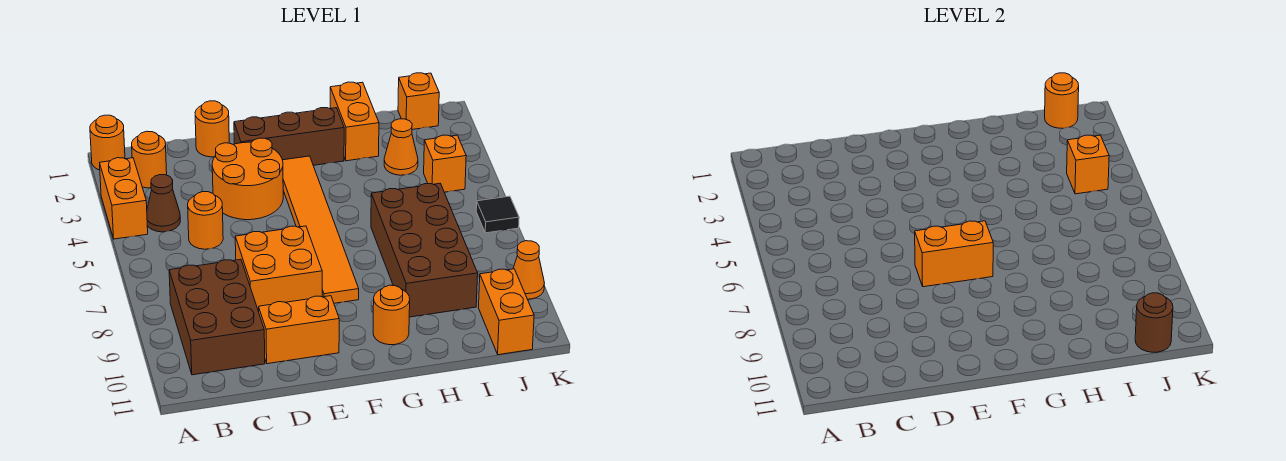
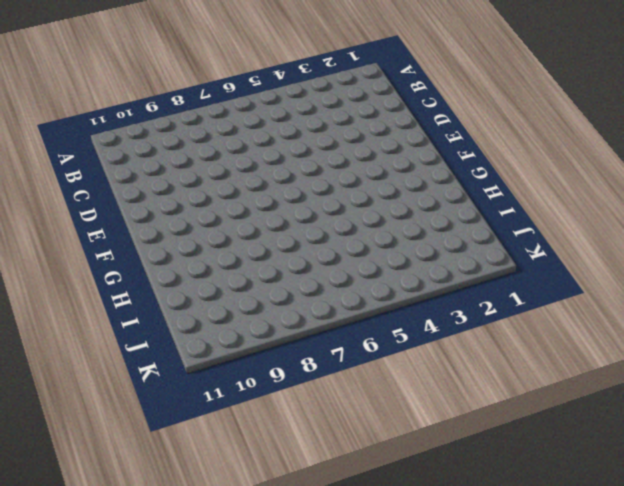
none -> orange 1x1 round brick [90,115,125,170]
none -> orange 1x2 brick [100,158,148,239]
none -> orange 1x1 round brick [132,131,167,188]

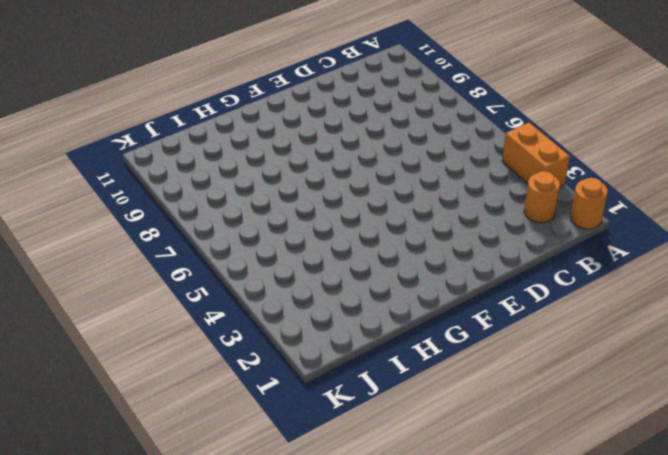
none -> brown 1x1 cone [147,175,180,232]
none -> brown 2x3 brick [169,259,265,375]
none -> orange 1x1 round brick [188,192,223,249]

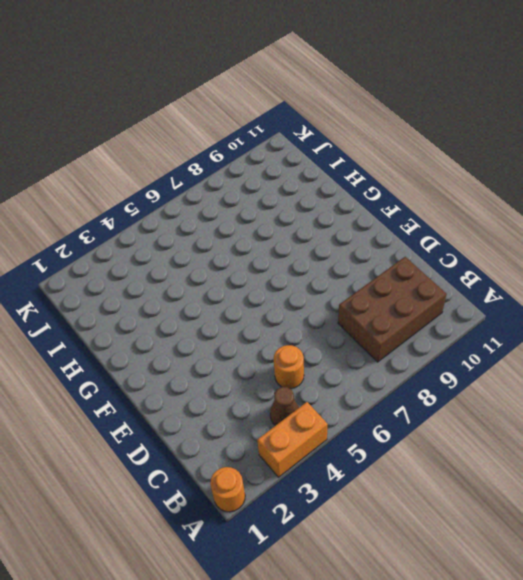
none -> orange 1x1 round brick [132,131,167,188]
none -> orange 1x1 round brick [195,101,229,157]
none -> orange 2x2 round brick [212,138,283,220]

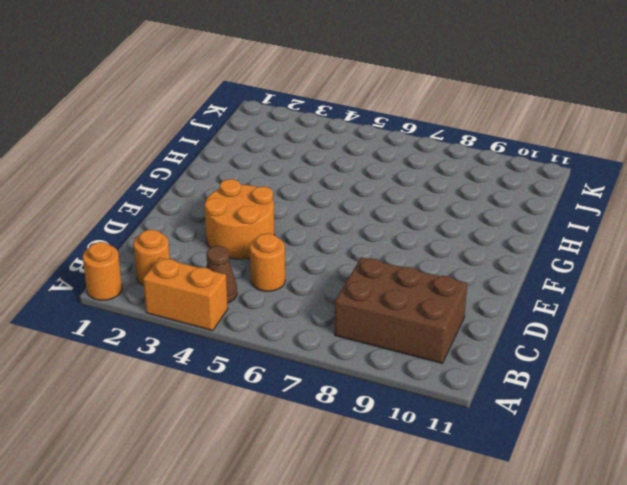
none -> orange 1x1 round brick [195,101,229,157]
none -> orange 2x2 brick [235,226,322,312]
none -> orange 1x2 brick [259,296,339,364]

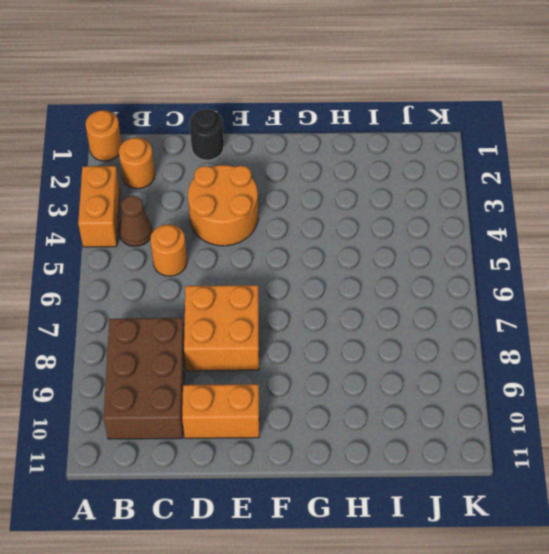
black 1x1 round brick [190,109,224,160] -> orange 1x1 round brick [195,101,229,157]
none -> brown 1x3 brick [234,108,344,165]
none -> orange 1x6 tile [283,156,359,303]
none -> orange 1x1 round brick [373,285,410,345]

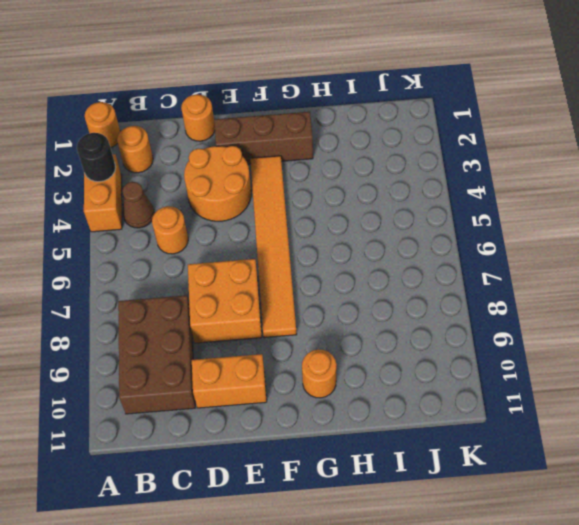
black 1x1 round brick [77,133,116,182] -> none
none -> orange 1x2 brick [330,82,379,161]
none -> brown 2x4 brick [371,183,478,317]
none -> orange 1x1 cone [384,119,418,175]

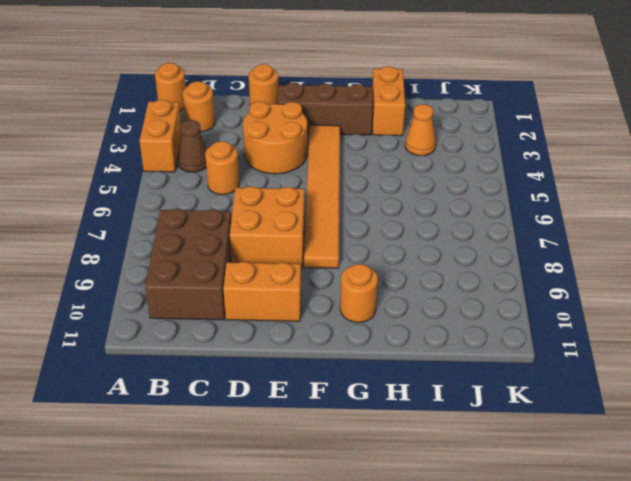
none -> brown 2x4 brick [371,183,478,317]
none -> orange 1x1 brick [398,73,439,130]
none -> orange 1x1 brick [424,135,466,192]

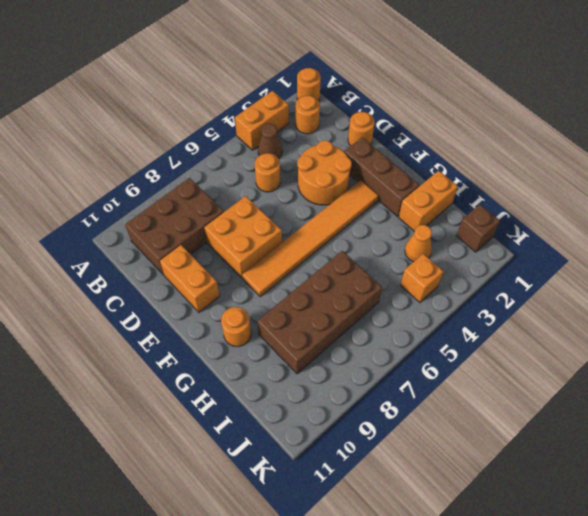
brown 1x1 brick [456,204,500,252] -> orange 1x1 brick [398,73,439,130]
none -> orange 1x2 brick [479,269,534,355]
none -> black 1x1 tile [476,196,519,233]
none -> orange 1x1 cone [513,241,544,299]

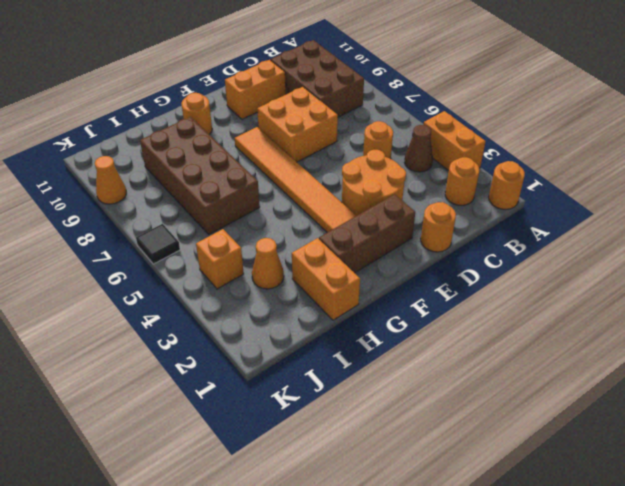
none -> orange 1x1 brick [398,73,439,130]
none -> orange 1x2 brick [479,269,534,355]
none -> orange 1x2 brick [915,221,993,287]

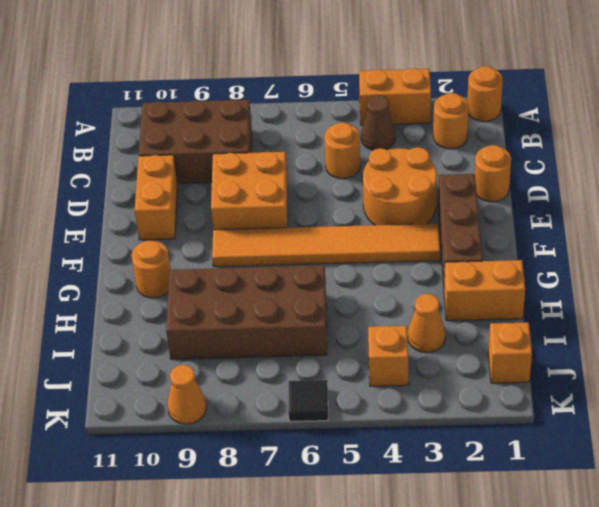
none -> orange 1x2 brick [479,269,534,355]
none -> orange 1x2 brick [915,221,993,287]
none -> orange 1x1 round brick [1045,73,1079,128]

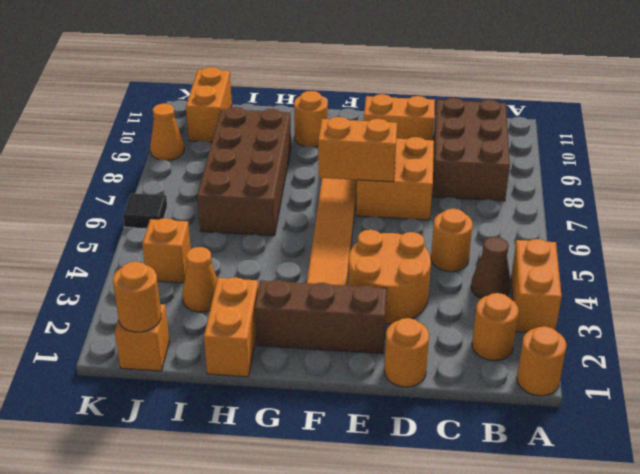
none -> orange 1x1 brick [1067,135,1109,194]
none -> brown 1x1 round brick [1135,293,1173,352]

